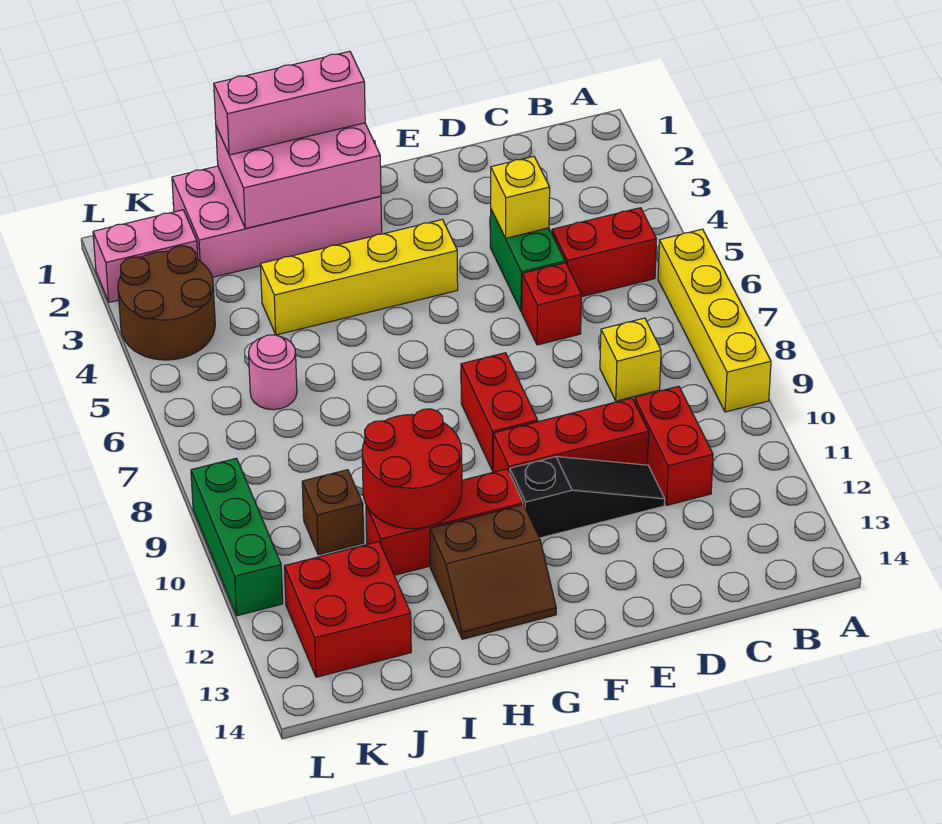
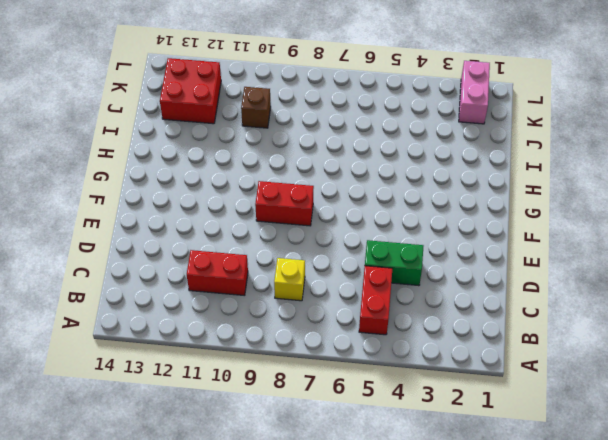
none -> yellow 1x4 brick [658,229,771,412]
none -> red 1x1 brick [522,263,581,345]
none -> red 1x3 brick [493,398,649,473]

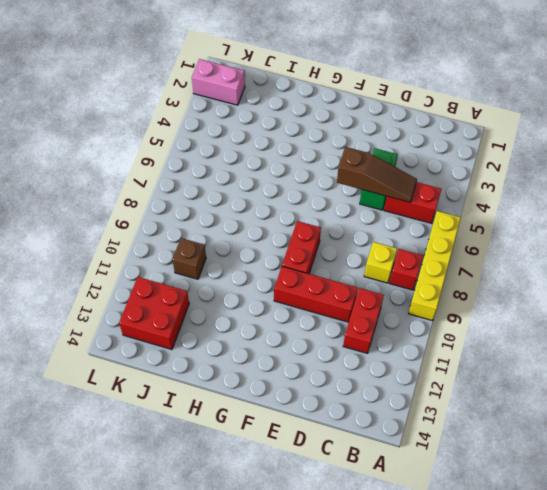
red 1x1 brick [390,249,423,290] -> red 1x1 brick moved to [522,263,581,345]
brown 1x3 slope [337,147,417,202] -> none
none -> black 1x3 slope [510,457,665,538]
none -> yellow 1x4 brick [260,219,458,335]
none -> pink 2x4 brick [172,166,382,277]

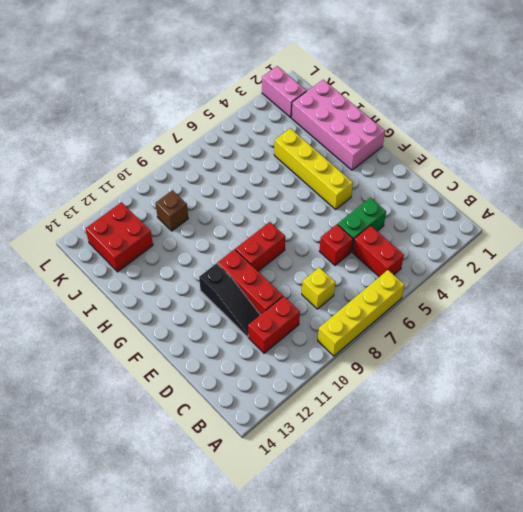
none -> red 1x3 brick [366,469,523,575]
none -> brown 2x2 slope [430,505,556,639]
none -> pink 1x1 round brick [249,335,297,410]

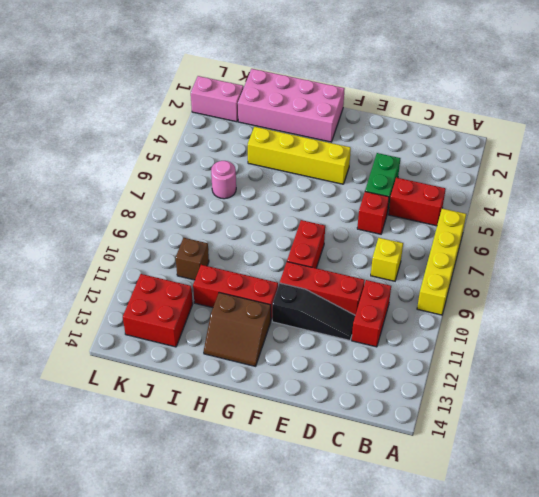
none -> brown 2x2 round brick [118,246,215,360]
none -> green 1x3 brick [191,458,283,616]
none -> yellow 1x1 brick [491,156,550,238]

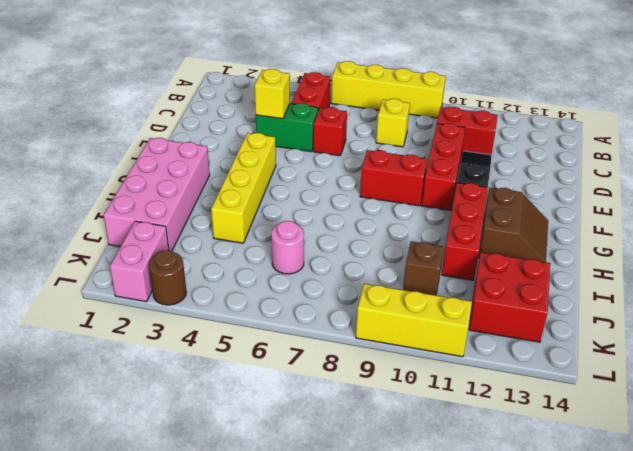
brown 1x1 round brick [149,250,186,305] -> brown 2x2 round brick [118,246,215,360]
yellow 1x3 brick [356,284,472,357] -> green 1x3 brick [191,458,283,616]
none -> pink 2x3 brick [216,123,381,229]
none -> red 2x2 round brick [362,409,462,529]
none -> pink 1x3 brick [214,51,365,155]

